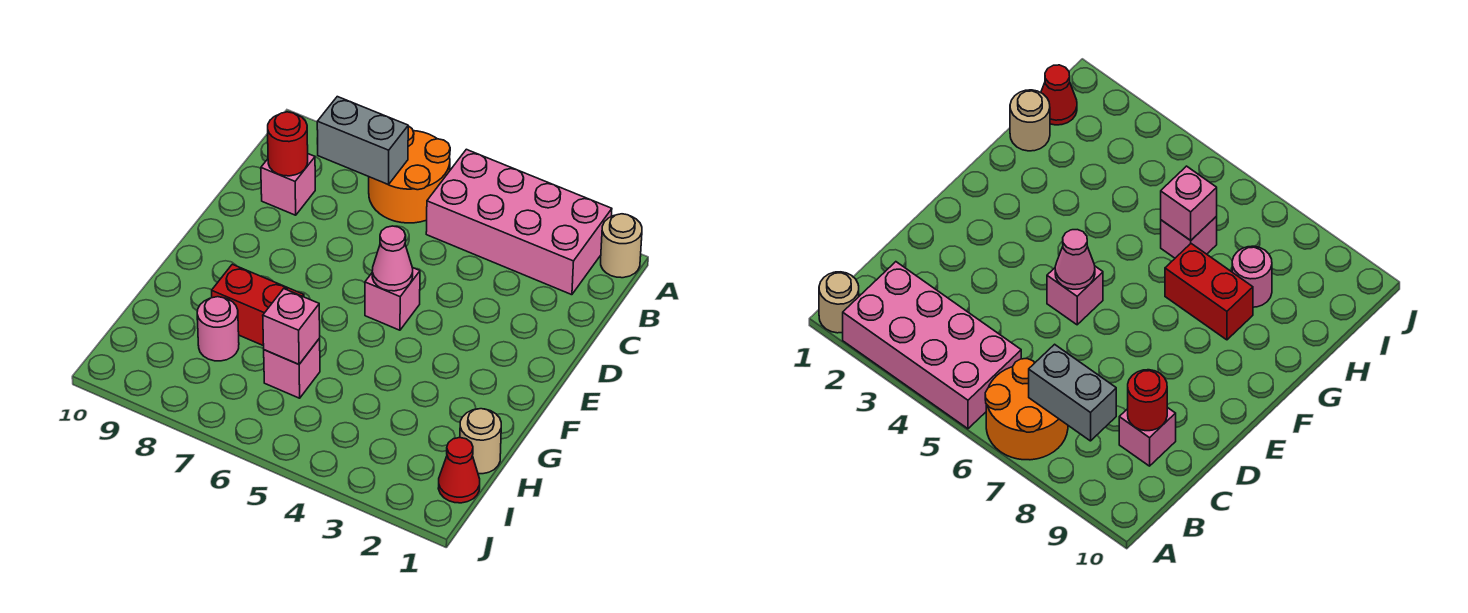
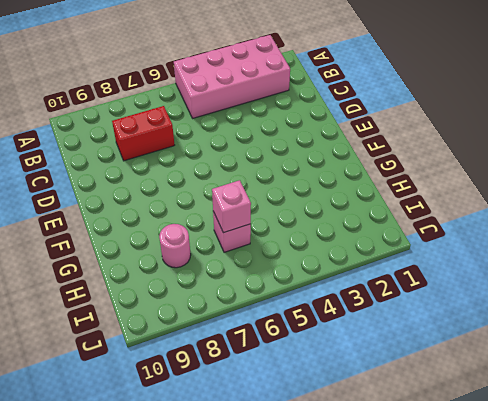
red 1x2 brick [112,106,174,161] -> red 1x2 brick moved to [212,264,304,346]
none -> tan 1x1 round brick [601,214,642,278]
none -> orange 2x2 round brick [369,126,450,223]
none -> pink 1x1 brick [261,154,315,215]

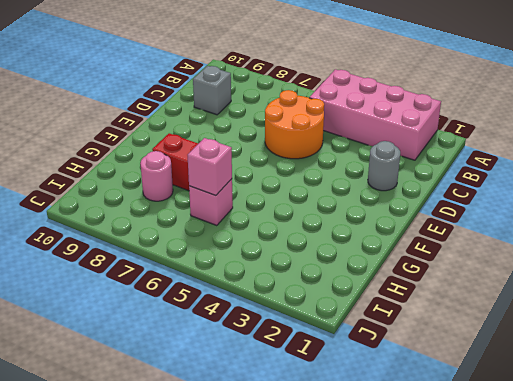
orange 2x2 round brick [265,90,324,159] -> orange 2x2 round brick moved to [369,126,450,223]
grey 1x1 brick [193,66,231,115] -> pink 1x1 brick [261,154,315,215]
grey 1x1 round brick [368,141,400,191] -> none
none -> tan 1x1 round brick [601,214,642,278]
none -> pink 1x1 brick [365,268,420,330]
none -> tan 1x1 round brick [460,409,501,474]

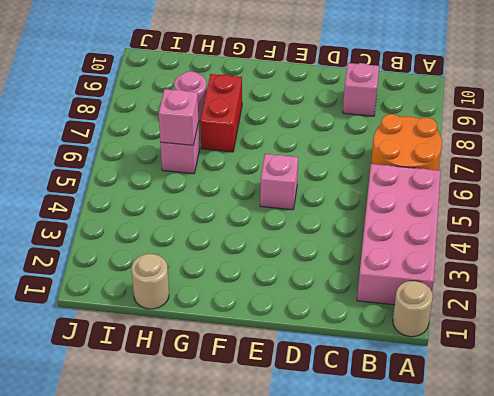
none -> red 1x1 cone [438,438,480,503]
none -> grey 1x2 brick [317,97,408,185]
none -> red 1x1 round brick [268,112,308,176]

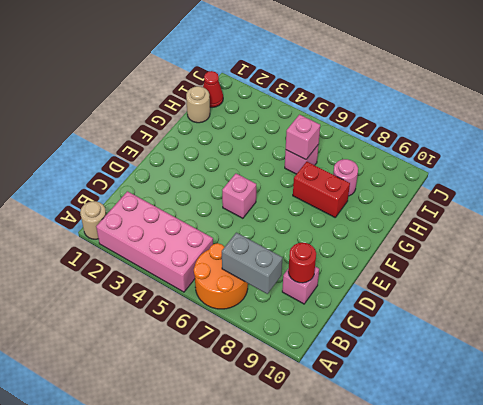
none -> pink 1x1 cone [372,226,413,291]

